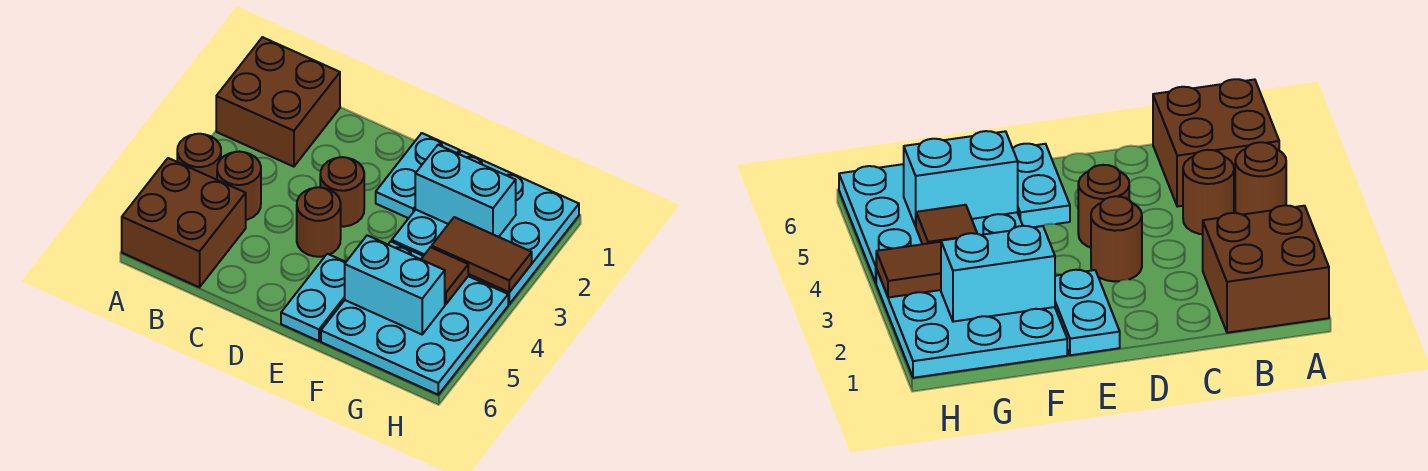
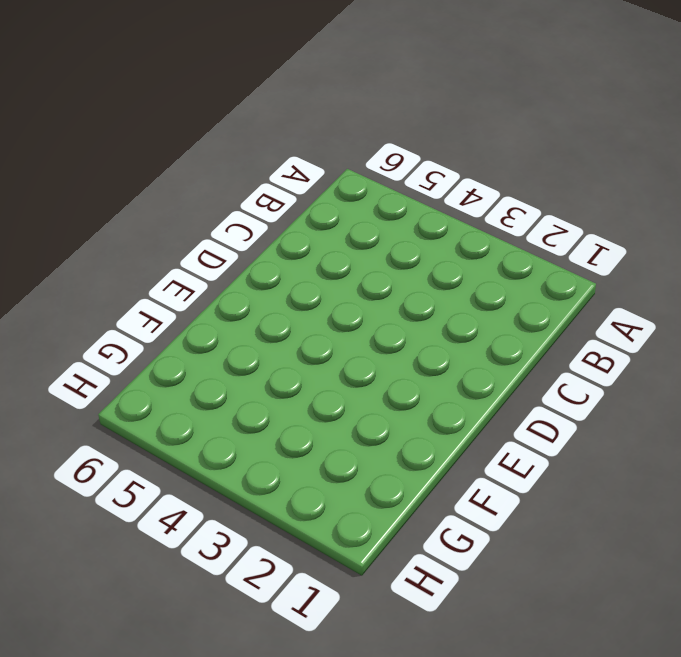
none -> brown 2x2 brick [216,37,340,167]
none -> brown 1x1 round brick [177,134,221,180]
none -> brown 2x2 brick [122,158,246,287]

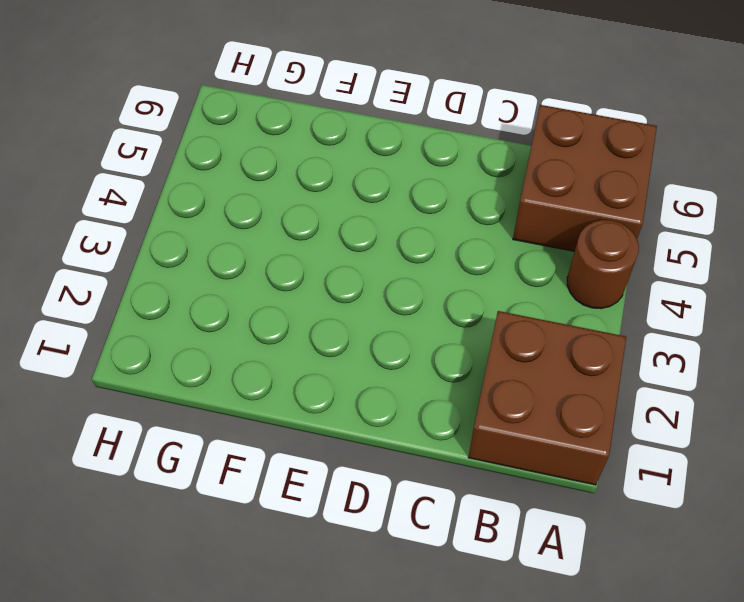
none -> brown 1x1 round brick [217,152,261,220]
none -> brown 1x1 round brick [320,157,364,227]
none -> brown 1x1 round brick [297,187,341,257]

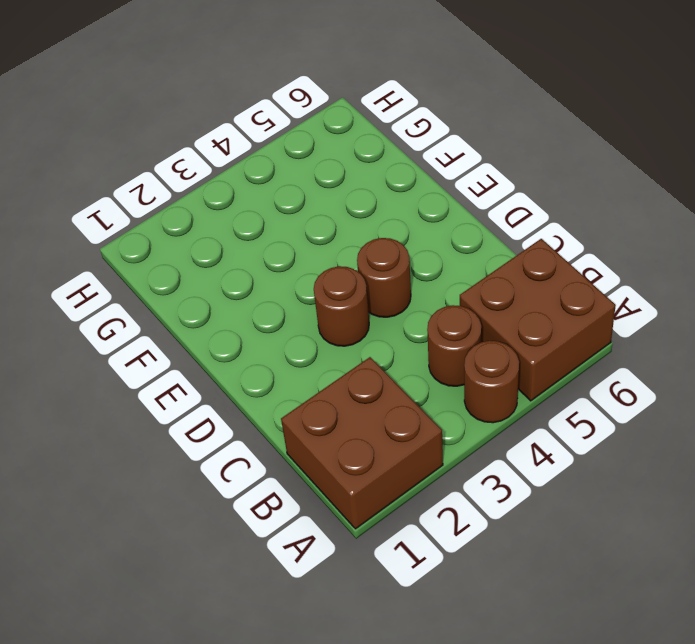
none -> cyan 1x2 plate [376,133,460,218]
none -> cyan 1x2 plate [281,254,346,341]
none -> cyan 3x3 plate [392,151,579,304]

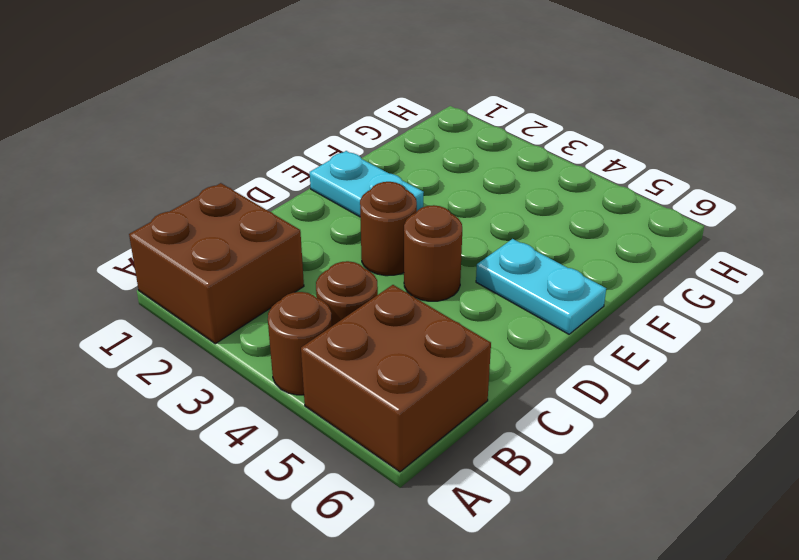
none -> cyan 3x3 plate [392,151,579,304]
none -> cyan 3x3 plate [321,242,508,395]
none -> cyan 1x2 brick [415,145,516,237]

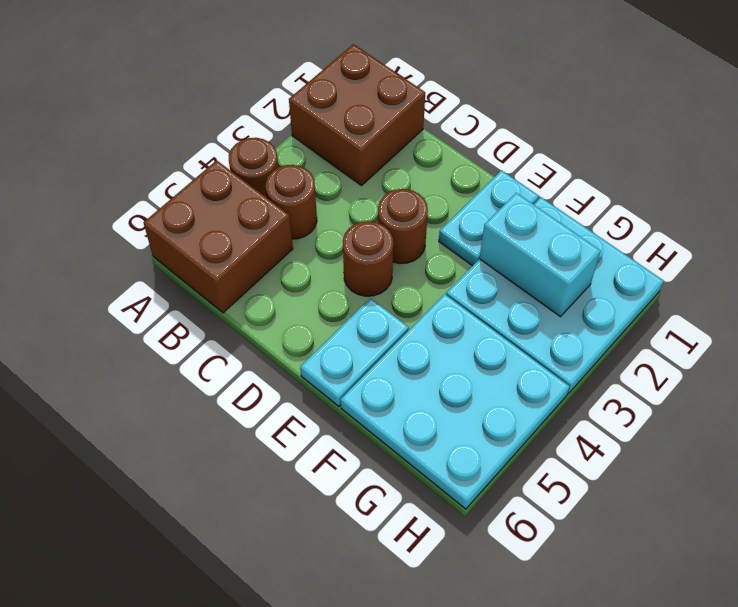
none -> cyan 1x2 brick [345,235,445,334]
none -> brown 1x2 tile [432,217,532,292]
none -> brown 1x1 tile [421,247,468,304]

